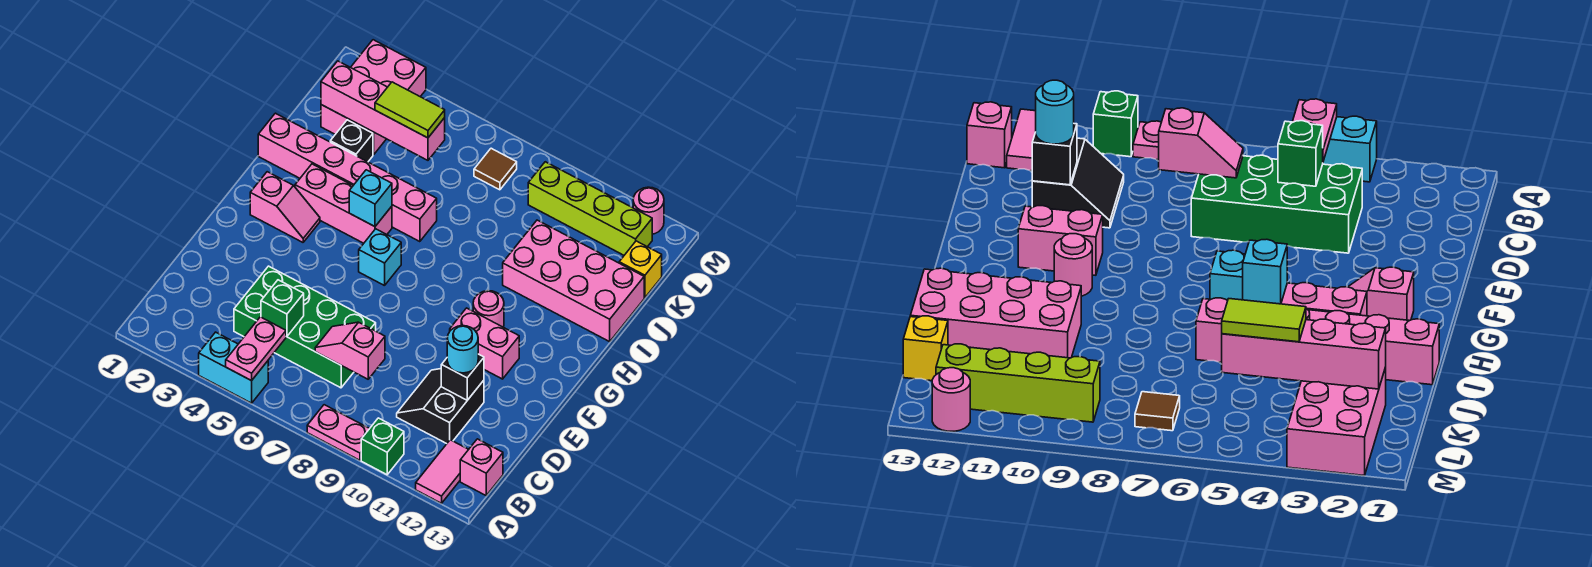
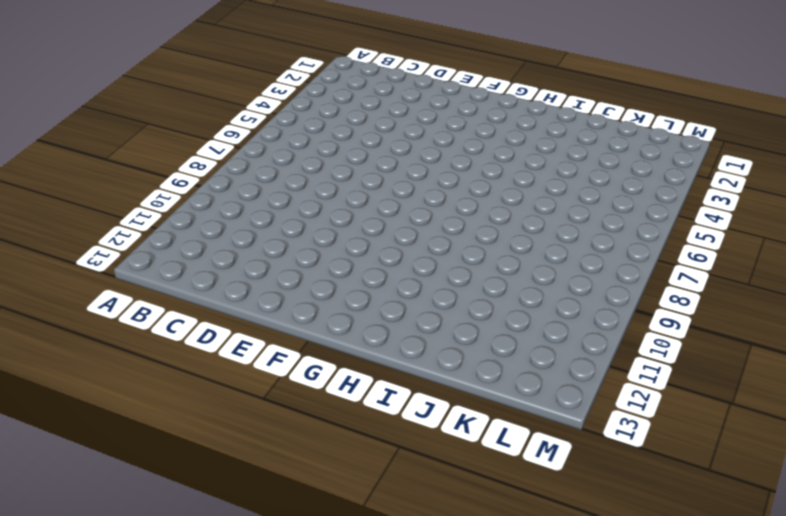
none -> cyan 1x2 brick [199,332,268,403]
none -> pink 1x2 plate [307,405,370,460]
none -> green 1x1 brick [361,418,404,475]

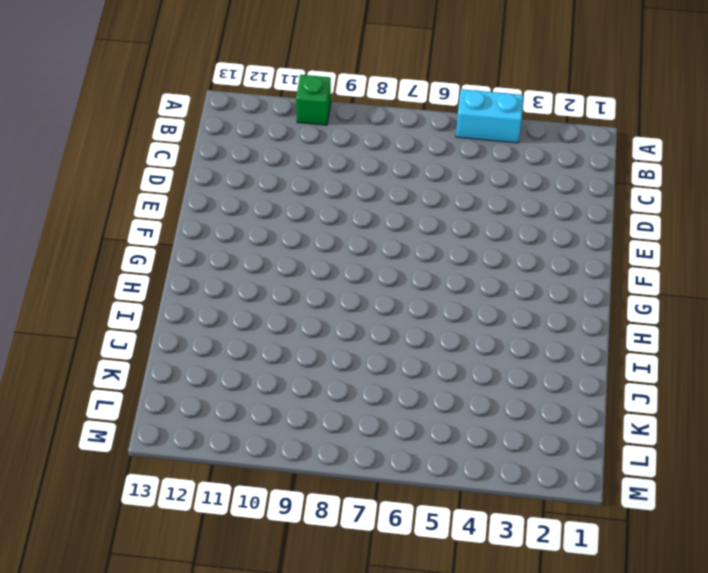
none -> pink 1x2 plate [307,405,370,460]
none -> pink 1x2 tile [416,440,469,503]
none -> pink 1x1 brick [460,439,503,495]

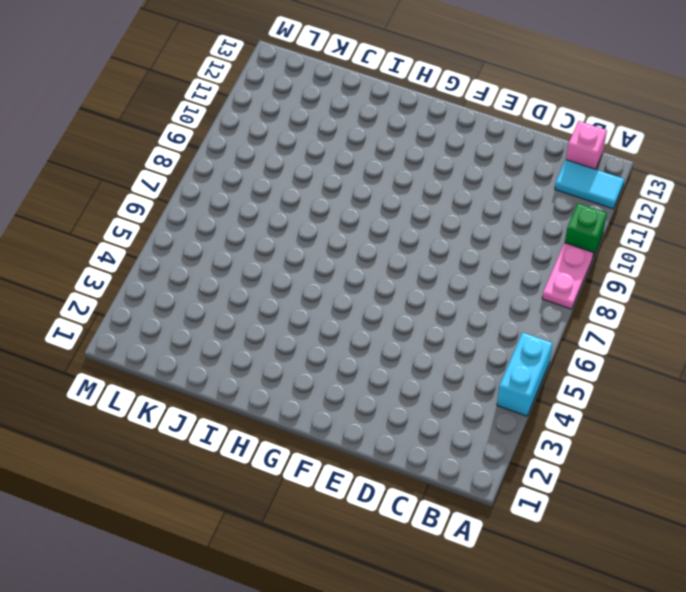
cyan 1x2 tile [555,160,624,209] -> pink 1x2 tile [416,440,469,503]
none -> green 2x4 brick [234,266,376,388]
none -> black 2x2 slope [397,369,484,444]
none -> pink 1x2 brick [450,308,519,379]

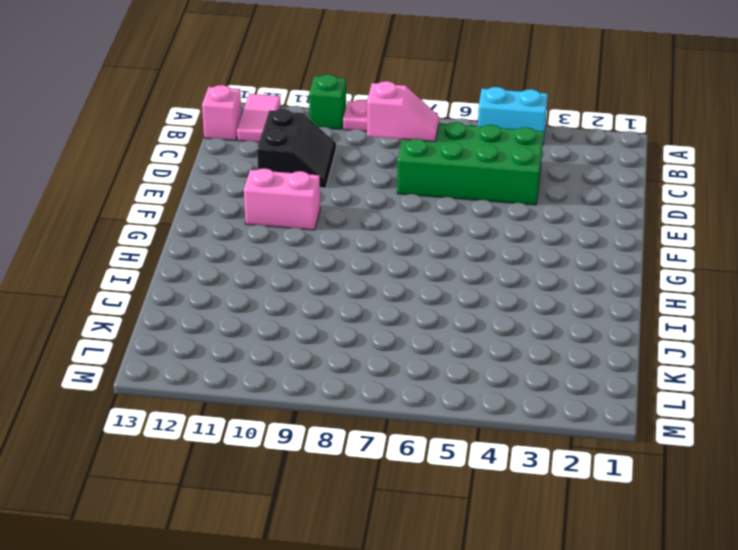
none -> pink 1x2 slope [250,172,320,242]
none -> cyan 1x1 brick [359,229,401,286]
none -> pink 1x1 round brick [473,291,504,327]

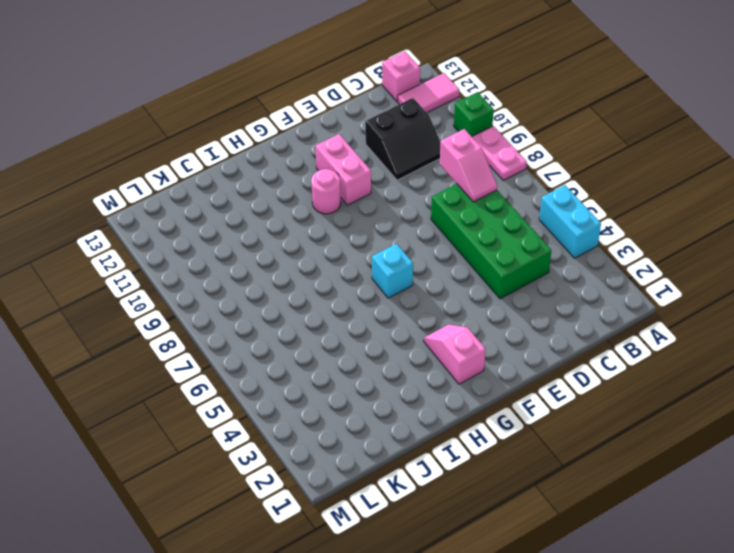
none -> pink 1x3 brick [295,164,392,243]
none -> pink 1x6 brick [258,113,437,242]
none -> pink 2x4 brick [503,220,644,342]

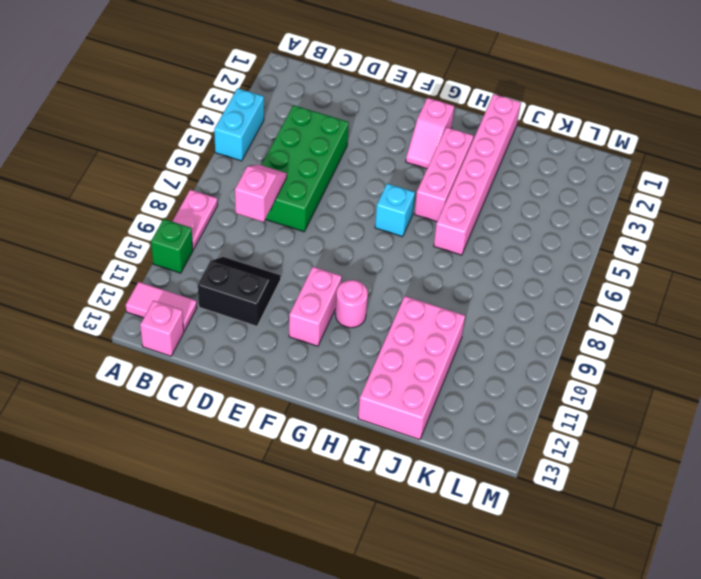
none -> black 1x1 brick [330,120,373,162]
none -> pink 2x3 brick [321,40,426,155]
none -> yellow 1x1 brick [619,241,662,298]

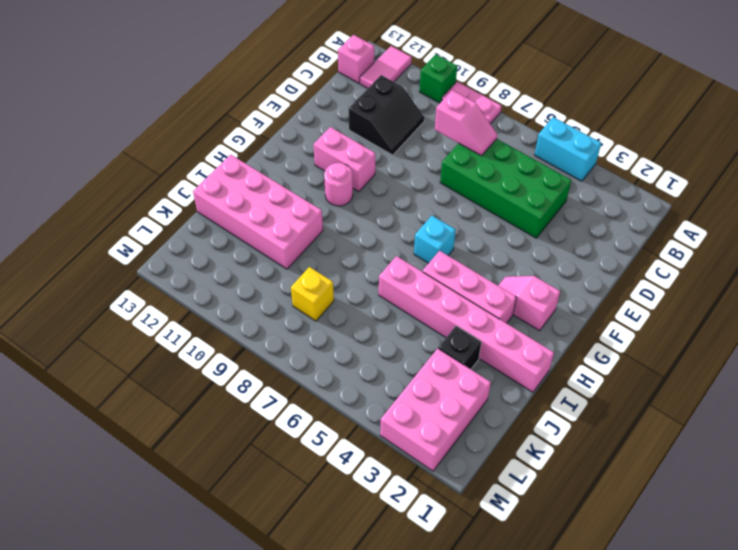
yellow 1x1 brick [291,267,334,321] -> yellow 1x1 brick moved to [619,241,662,298]
none -> brown 1x1 tile [474,148,517,190]
none -> lime 1x4 brick [528,162,652,255]
none -> pink 1x1 round brick [633,187,664,234]

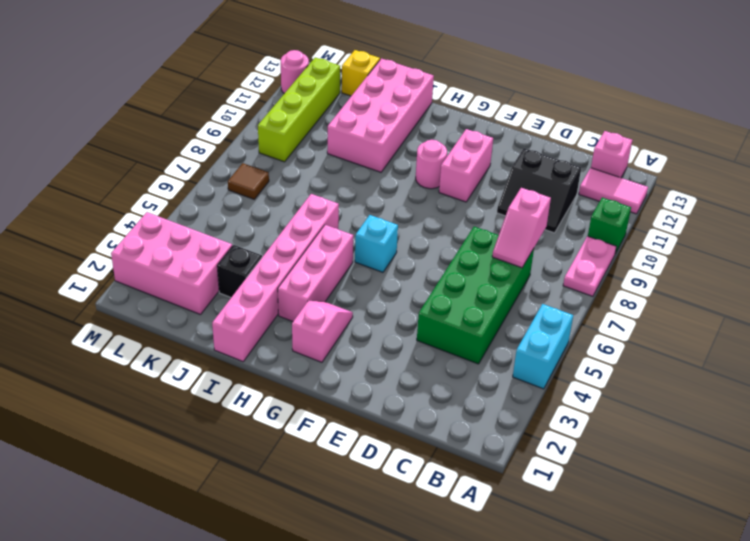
none -> pink 1x2 plate [226,317,286,381]
none -> green 1x1 brick [261,280,304,337]
none -> black 1x1 brick [441,354,484,400]

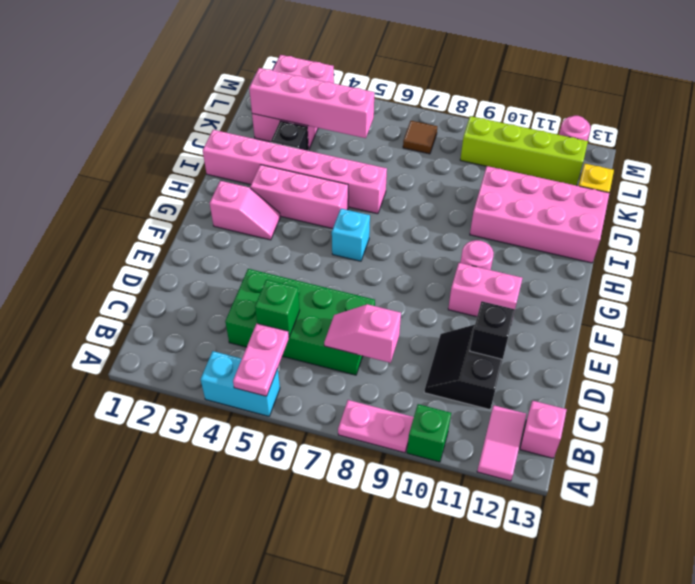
none -> cyan 1x1 brick [349,170,392,227]
none -> cyan 1x1 round brick [447,326,478,373]
none -> lime 1x2 tile [375,82,445,138]

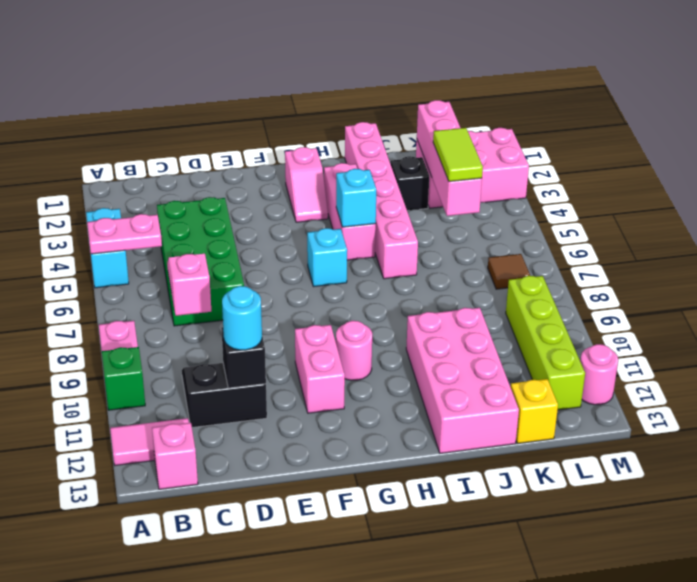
none -> green 1x1 brick [261,280,304,337]

